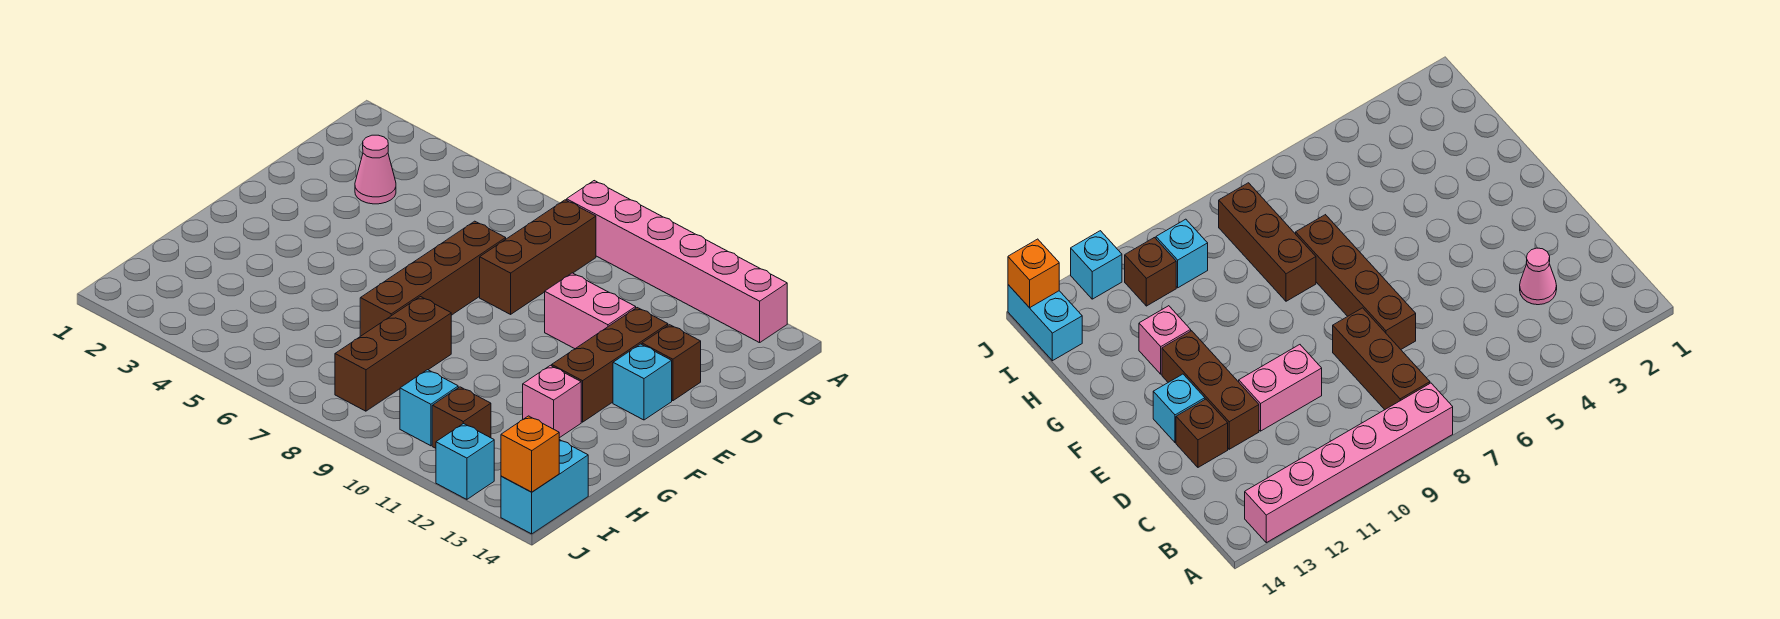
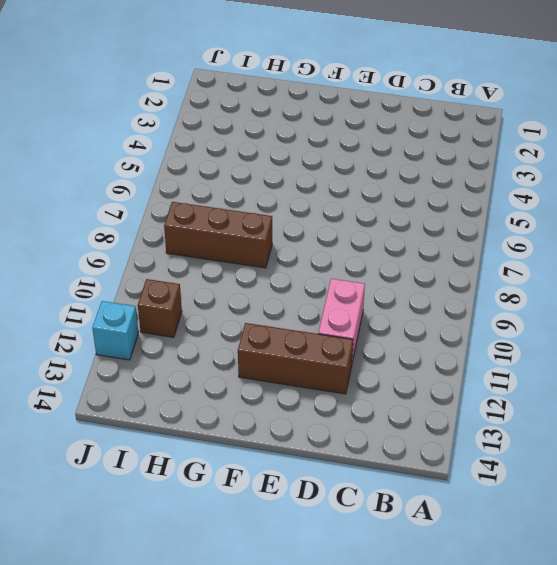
none -> pink 1x6 brick [567,181,787,343]
none -> brown 1x3 brick [480,200,596,314]
none -> pink 1x1 cone [355,135,396,204]

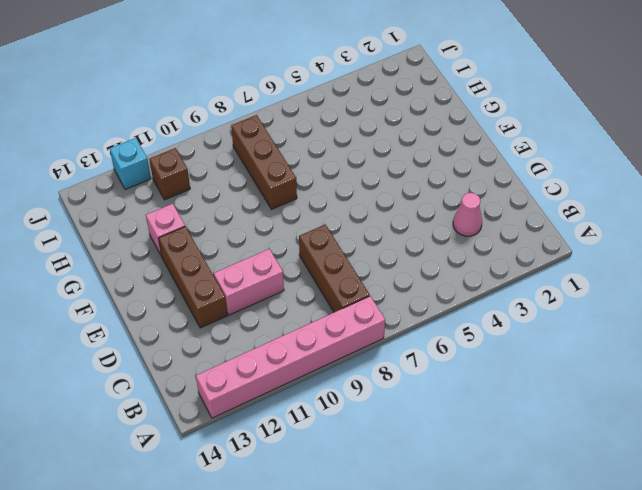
none -> brown 1x4 brick [360,221,506,336]
none -> brown 1x1 brick [642,325,701,401]
none -> cyan 1x1 brick [613,344,672,420]

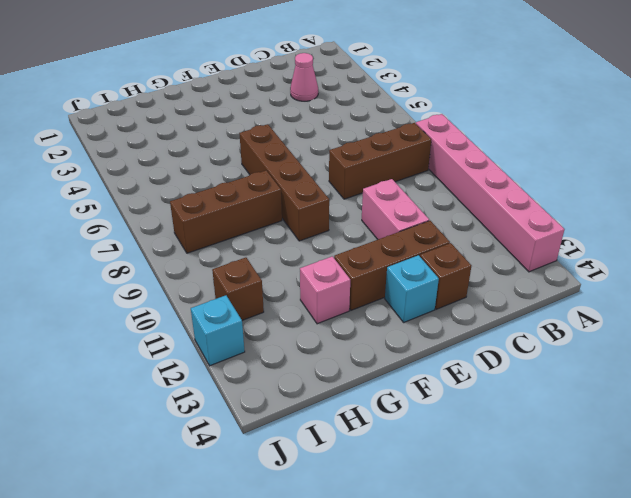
brown 1x4 brick [239,124,329,241] -> brown 1x4 brick turned to [360,221,506,336]
none -> cyan 1x1 brick [400,370,458,446]
none -> cyan 1x2 brick [501,440,588,534]
none -> orange 1x1 brick [501,416,559,492]

